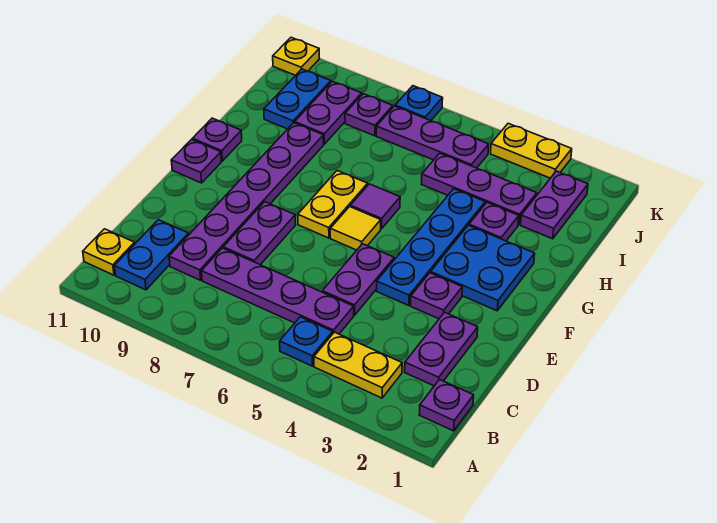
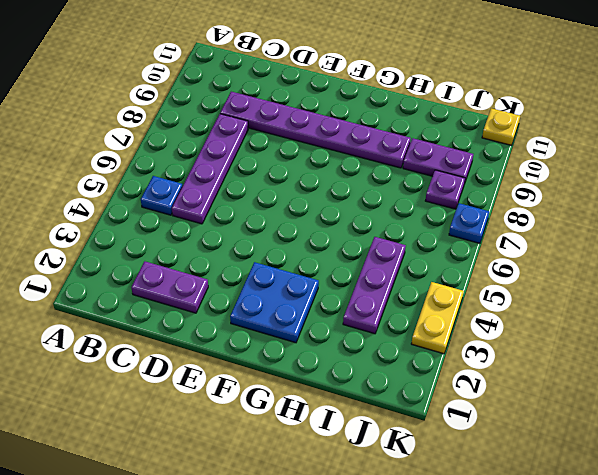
none -> purple 1x1 plate [419,380,474,431]
none -> yellow 1x2 plate [314,332,402,398]
none -> blue 1x2 plate [115,220,189,290]

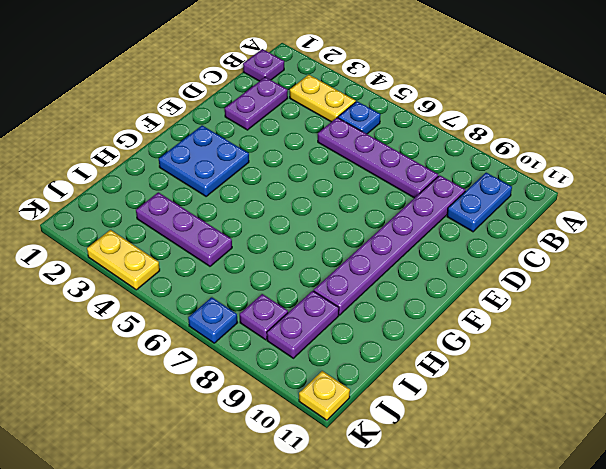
none -> yellow 1x1 plate [83,229,135,275]
none -> purple 1x2 plate [322,244,394,315]
none -> purple 1x2 plate [223,202,296,265]

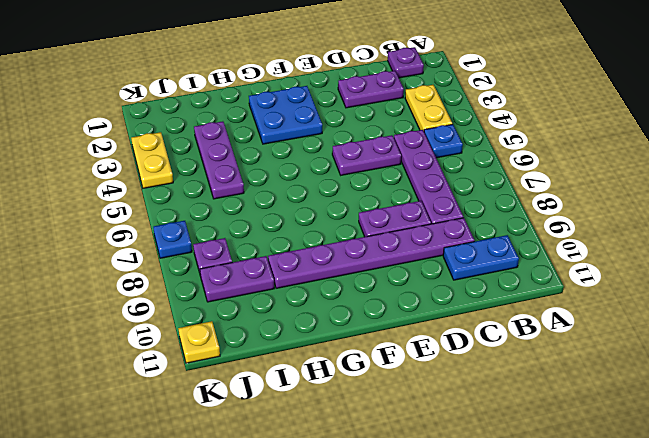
none -> yellow 1x1 plate [83,229,135,275]
none -> purple 1x1 plate [411,273,462,319]
none -> blue 1x4 plate [377,189,485,306]

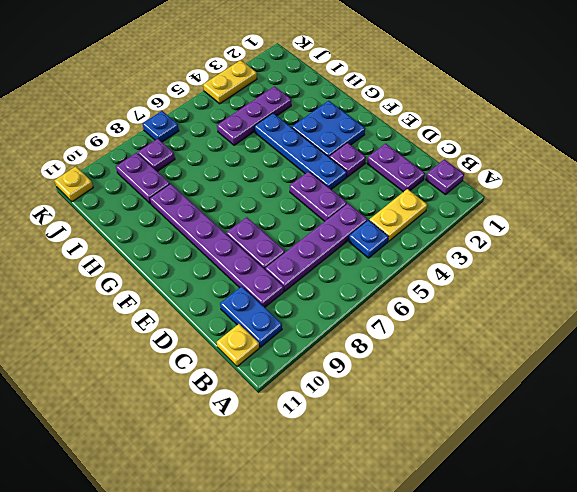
none -> yellow 1x1 tile [330,207,381,250]
none -> yellow 1x2 plate [298,171,368,238]
none -> purple 1x1 plate [171,140,221,183]

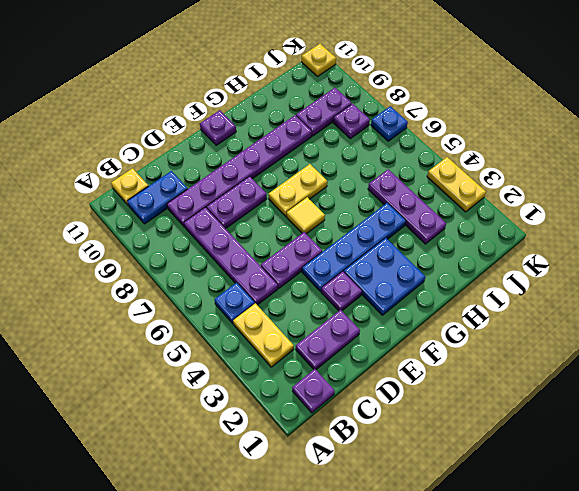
none -> purple 1x1 tile [350,184,400,229]
none -> purple 1x1 plate [192,118,242,161]
none -> purple 1x1 plate [469,203,519,241]

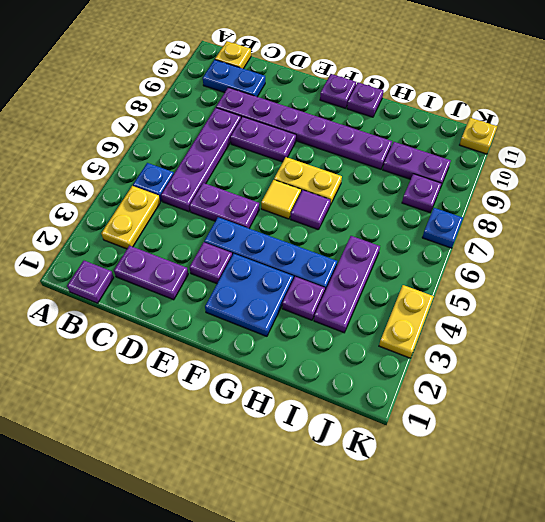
none -> purple 1x2 plate [521,171,588,239]
none -> blue 1x2 plate [264,69,331,129]
none -> purple 1x3 plate [376,106,489,168]

